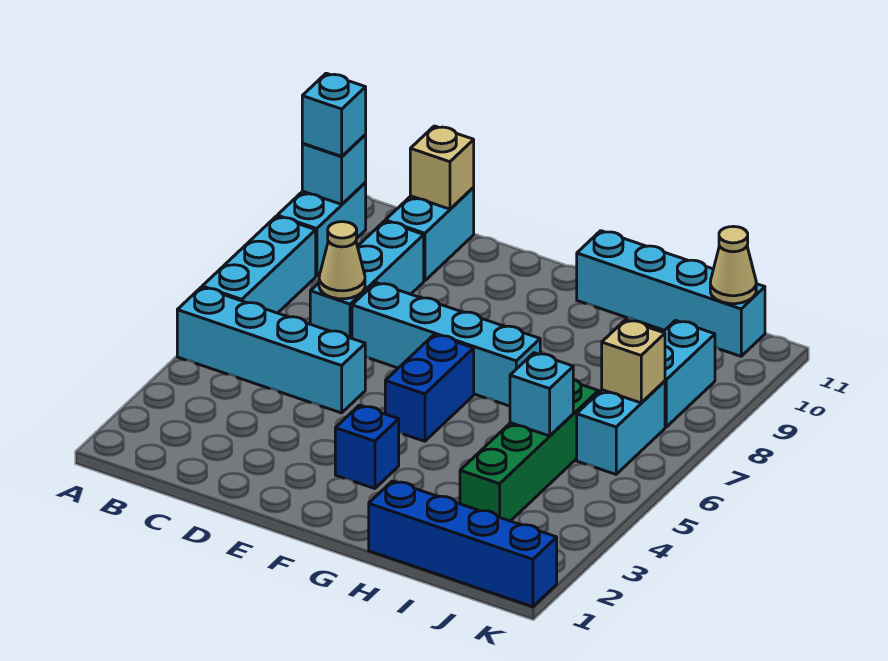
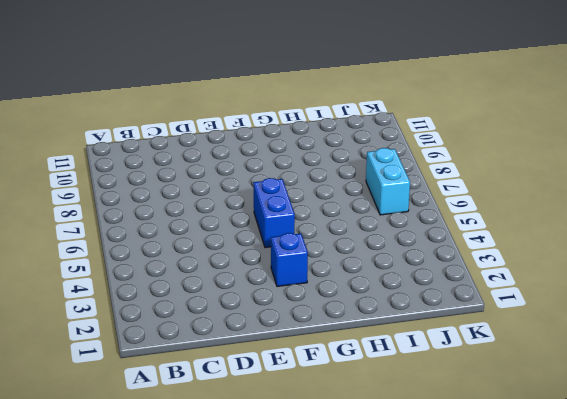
none -> cyan 1x4 brick [177,287,365,413]
none -> cyan 1x3 brick [202,216,316,313]
none -> cyan 1x2 brick [277,183,366,276]

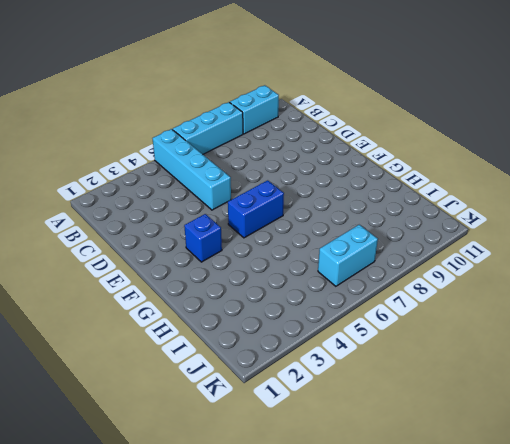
none -> cyan 1x3 brick [310,221,424,338]
none -> cyan 1x2 brick [385,188,474,281]
none -> cyan 1x4 brick [352,283,540,406]

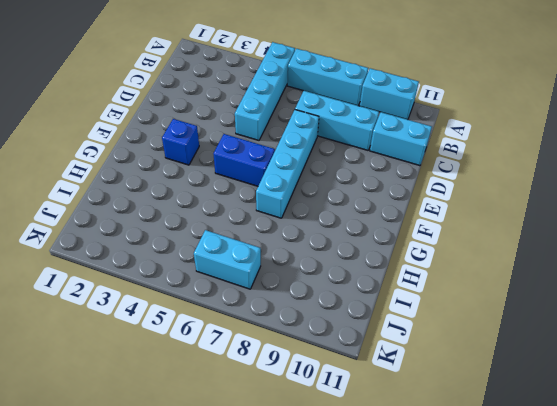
none -> cyan 1x4 brick [577,231,765,356]
none -> blue 1x4 brick [369,481,557,607]
none -> green 1x4 brick [460,379,598,521]

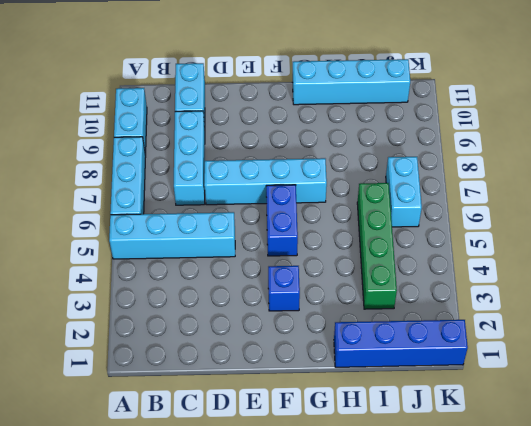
none -> cyan 1x2 brick [663,320,715,427]
none -> cyan 1x1 brick [302,135,366,204]
none -> tan 1x1 cone [319,222,365,299]

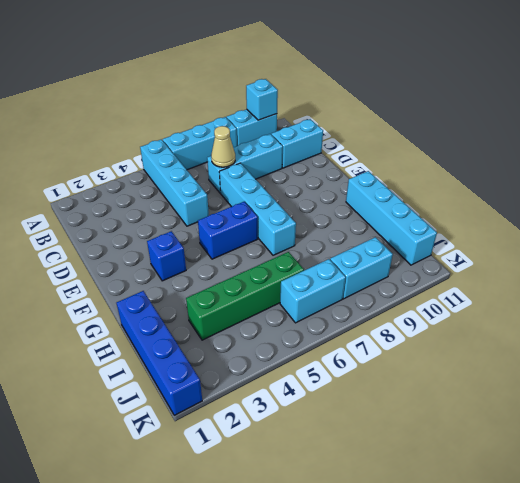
none -> tan 1x1 brick [410,126,474,209]
none -> cyan 1x1 brick [510,353,573,436]
none -> tan 1x1 brick [602,320,665,403]

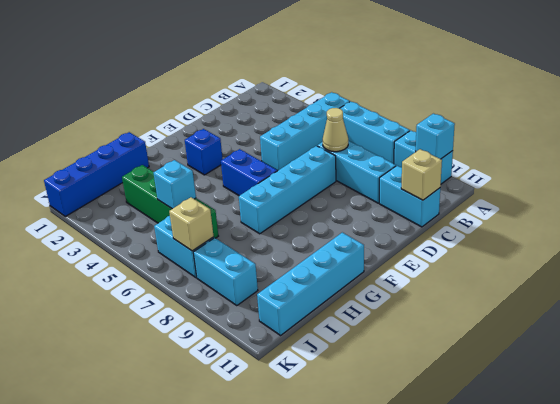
none -> tan 1x1 cone [710,226,756,304]
none -> cyan 1x1 brick [302,73,366,156]

